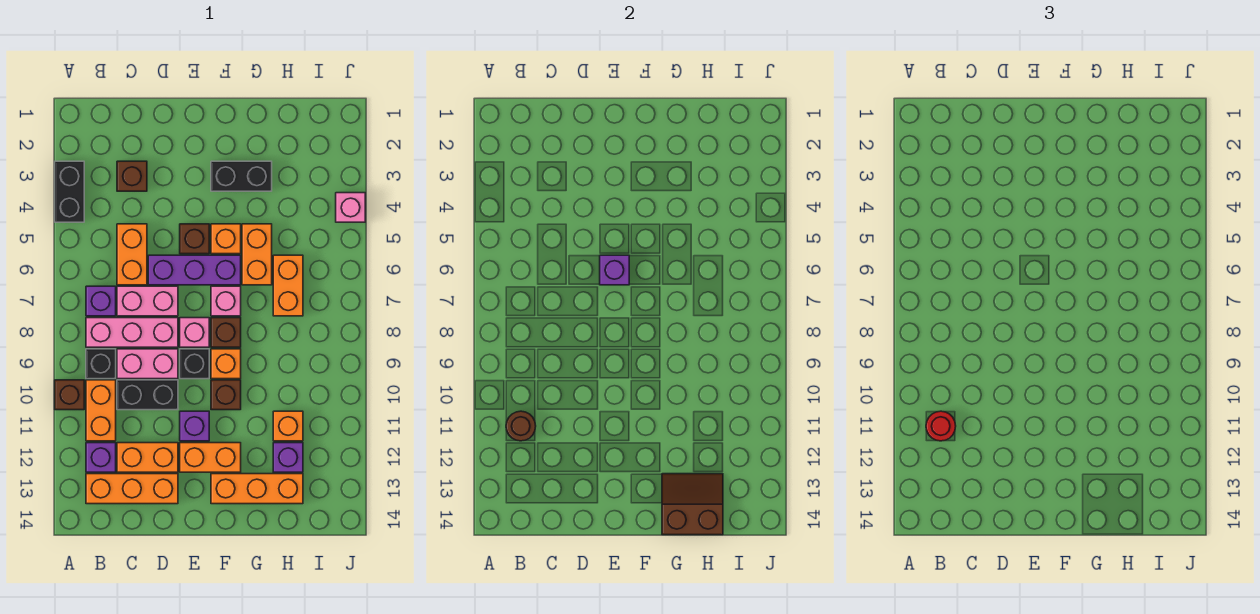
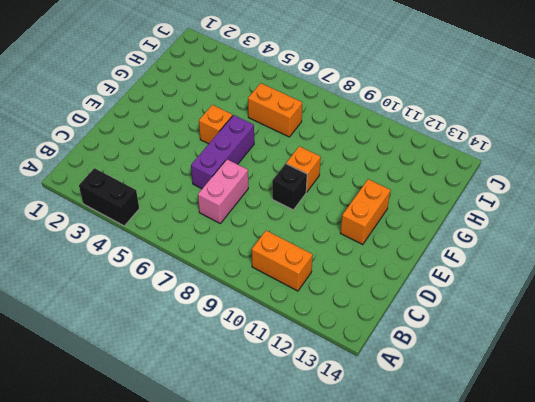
none -> brown 1x1 brick [55,380,84,410]
none -> purple 1x1 brick [86,286,116,316]
none -> pink 1x3 brick [86,318,178,347]
none -> black 1x1 brick [86,349,116,379]

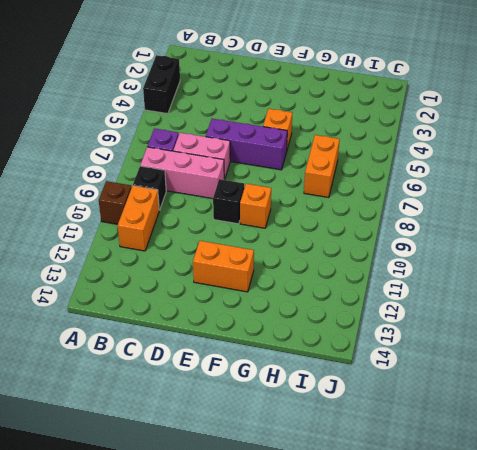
none -> purple 1x1 brick [86,443,116,472]
none -> orange 1x3 brick [86,474,178,504]
none -> brown 1x1 brick [117,161,147,191]
none -> orange 1x2 brick [117,224,147,285]

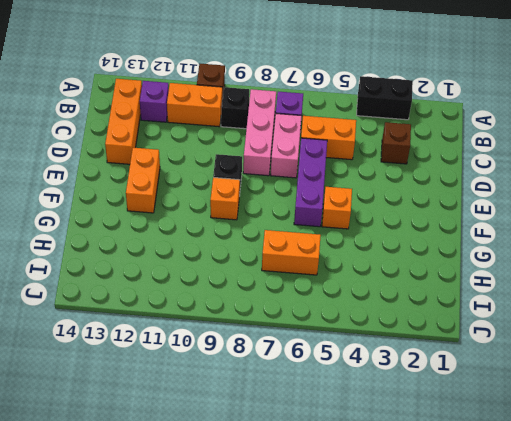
none -> pink 1x2 brick [117,349,178,379]
none -> black 1x2 brick [117,380,178,410]
none -> orange 1x2 brick [117,443,178,472]
none -> brown 1x1 brick [180,224,209,254]

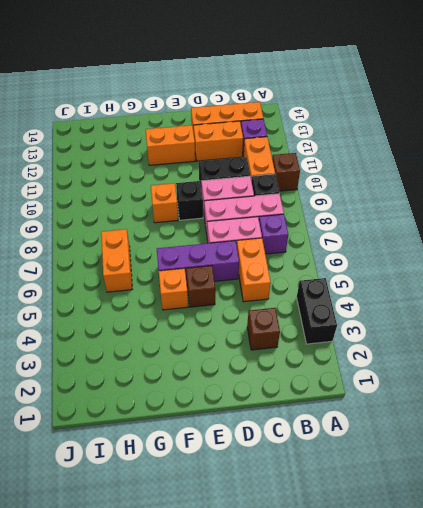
none -> pink 1x1 brick [180,318,209,347]
none -> purple 1x1 brick [180,411,209,441]
none -> black 1x2 brick [211,161,272,191]
none -> pink 1x1 brick [211,286,241,316]

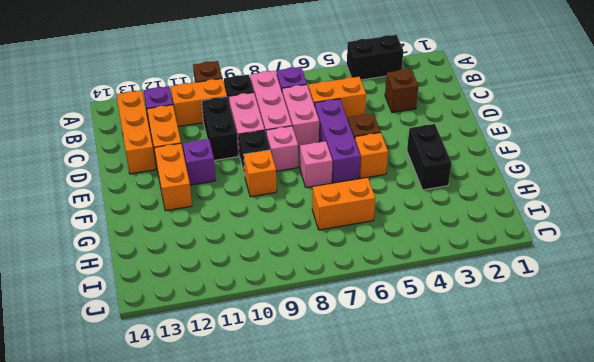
none -> brown 1x1 brick [211,318,241,347]
none -> brown 1x1 brick [211,380,241,410]
none -> orange 1x3 brick [211,474,303,504]
none -> orange 1x2 brick [242,224,272,285]

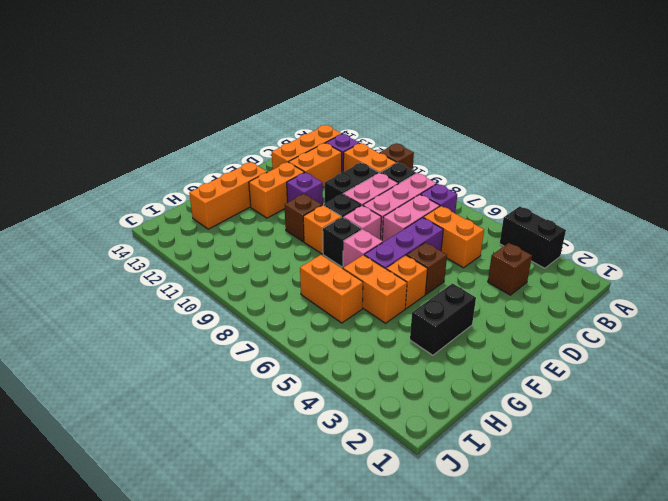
black 1x1 brick [323,217,362,267] -> brown 1x1 brick [211,318,241,347]
none -> orange 1x1 brick [273,411,303,441]
none -> purple 1x1 brick [273,443,303,472]
none -> pink 1x1 brick [336,193,365,222]
none -> brown 1x1 round brick [506,411,536,441]

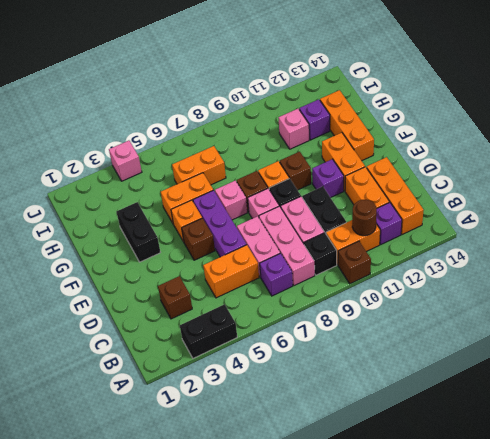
pink 1x1 brick [279,109,309,149] -> orange 1x1 brick [273,411,303,441]
none -> purple 1x1 brick [600,255,629,285]
none -> brown 2x2 slope [662,474,723,535]
none -> red 1x1 round brick [926,411,956,441]

